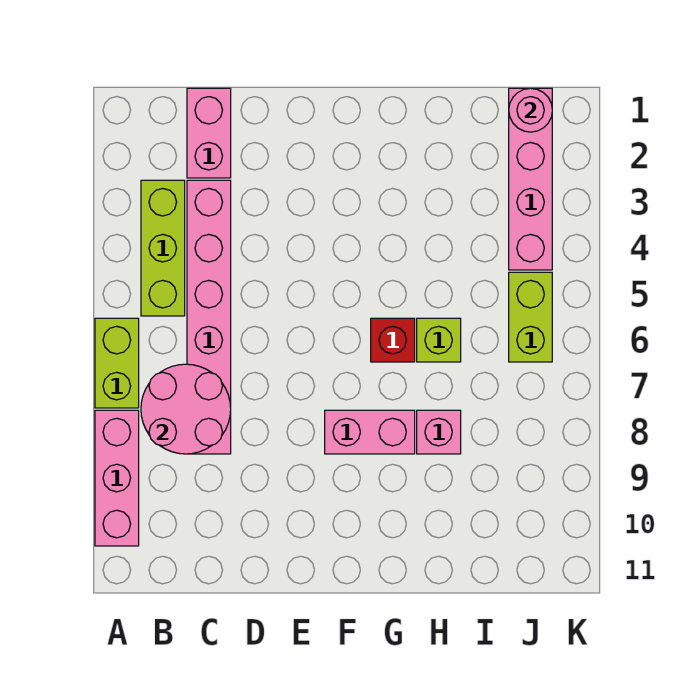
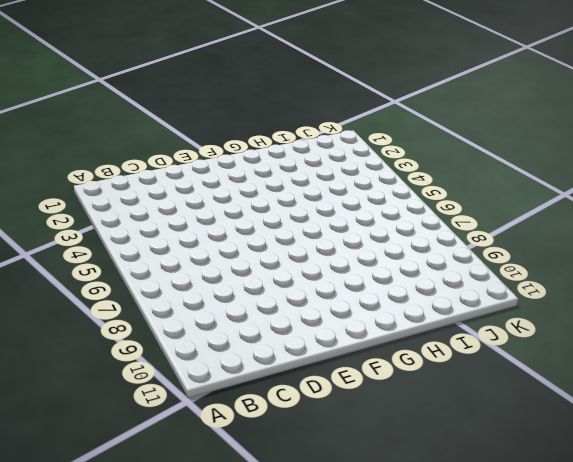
none -> lime 1x2 brick [95,318,139,408]
none -> pink 1x3 brick [95,410,139,546]
none -> lime 1x3 brick [141,180,185,316]

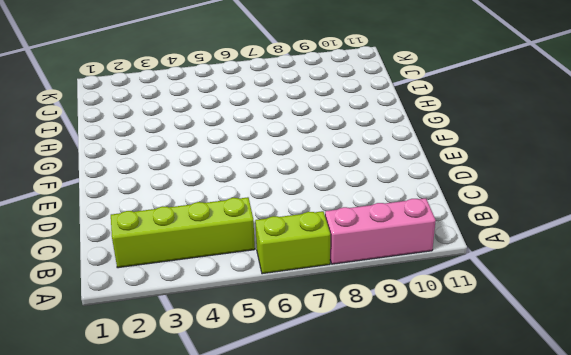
lime 1x4 brick [111,197,255,268] -> lime 1x3 brick [141,180,185,316]
none -> pink 1x2 brick [187,88,231,178]
none -> pink 1x6 brick [187,180,231,454]
none -> pink 1x2 brick [325,410,415,454]

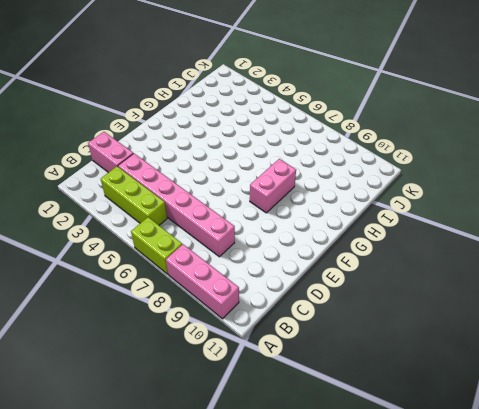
none -> red 1x1 brick [371,318,415,362]
none -> lime 1x1 brick [417,318,461,362]
none -> pink 1x1 brick [417,410,461,454]

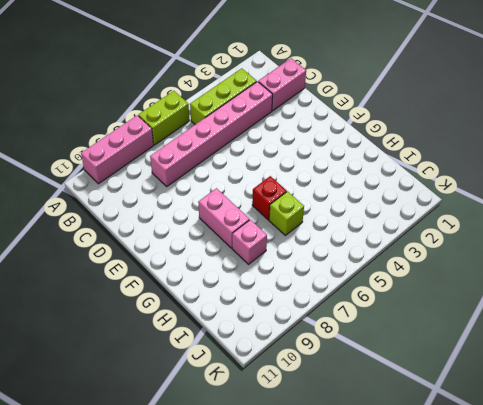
none -> pink 1x4 brick [509,88,552,270]
none -> lime 1x2 brick [509,272,552,362]
none -> pink 2x2 round brick [141,364,231,454]

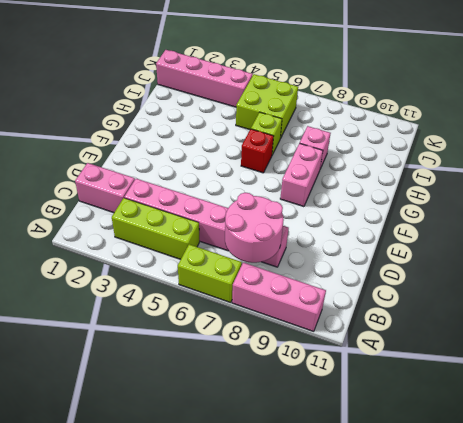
lime 2x2 brick [236,74,298,138] -> lime 1x2 brick [509,272,552,362]
none -> pink 1x1 round brick [509,88,552,132]

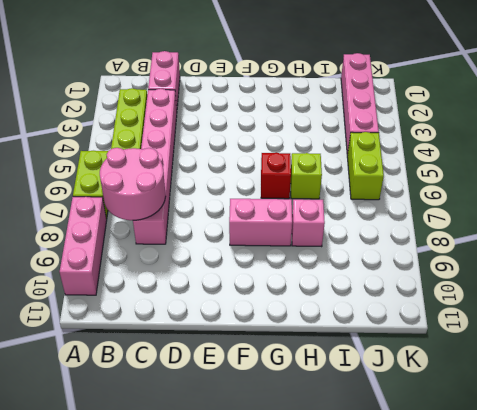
none -> pink 1x1 round brick [509,88,552,132]

